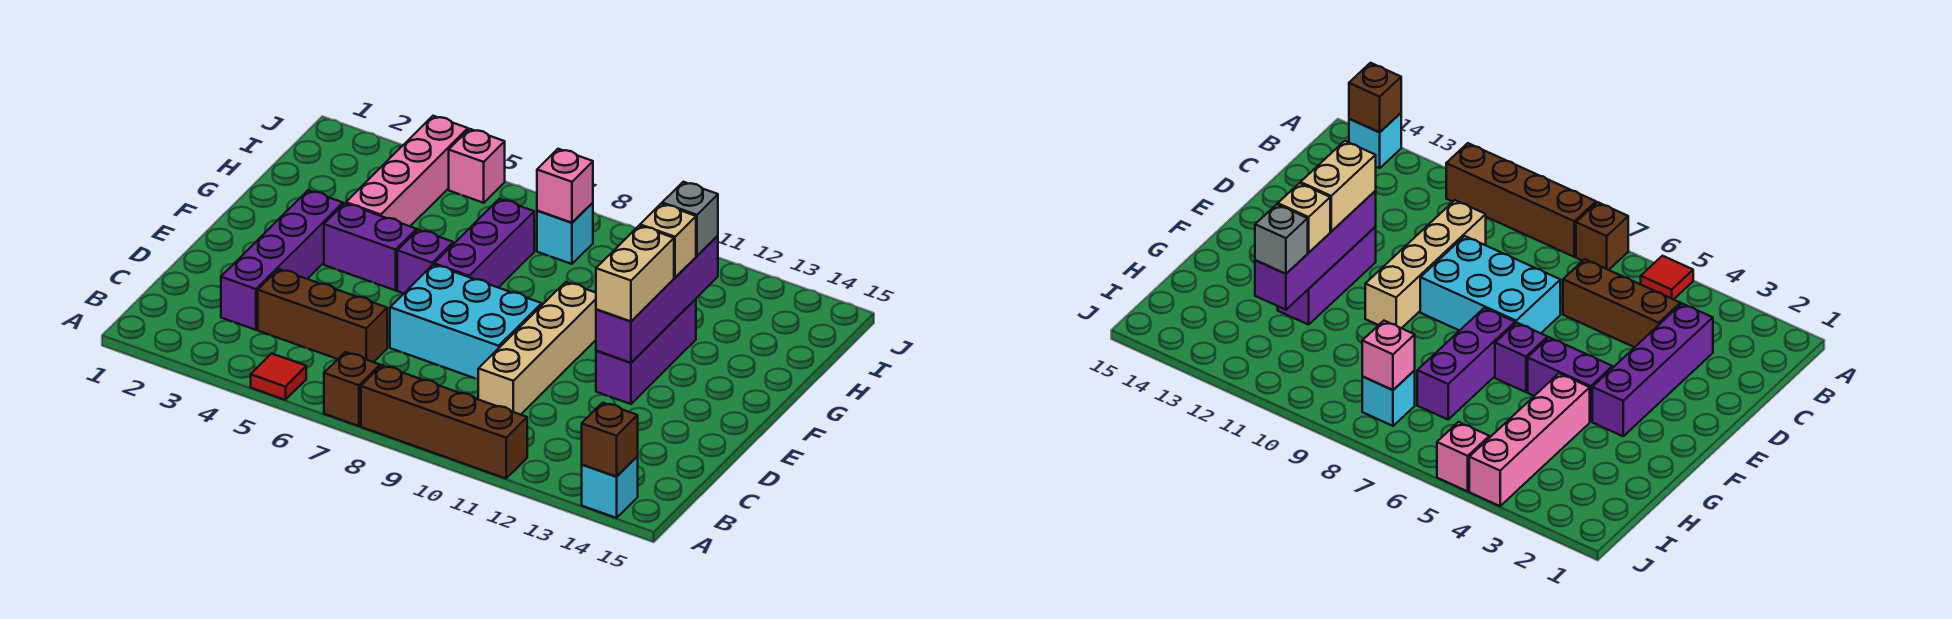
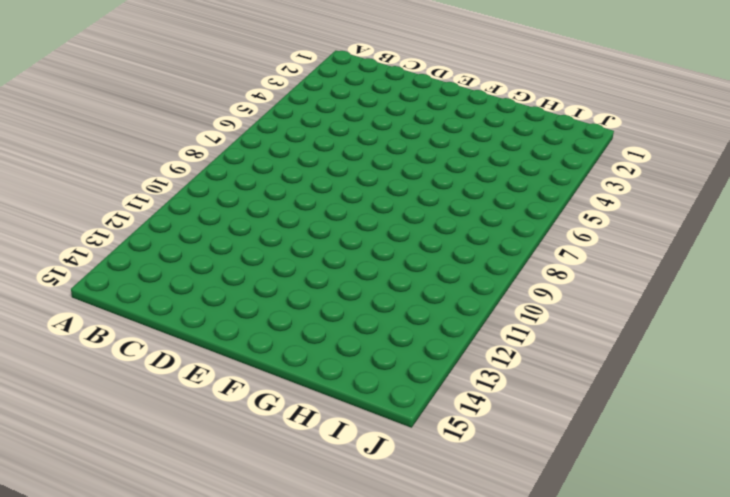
none -> red 1x1 tile [251,354,306,400]
none -> brown 1x1 brick [324,352,380,426]
none -> brown 1x4 brick [361,365,527,478]

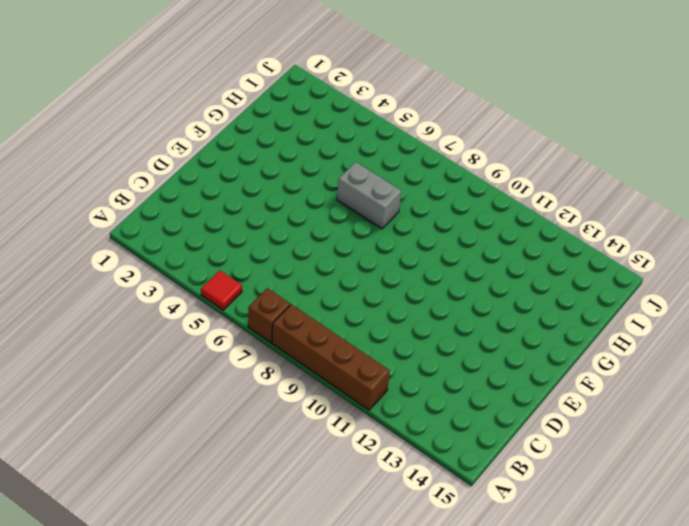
grey 1x2 brick [337,162,401,229] -> purple 1x3 brick [434,199,534,288]
none -> cyan 1x1 brick [582,457,638,518]
none -> purple 1x4 brick [221,190,343,330]
none -> brown 1x3 brick [258,269,387,362]

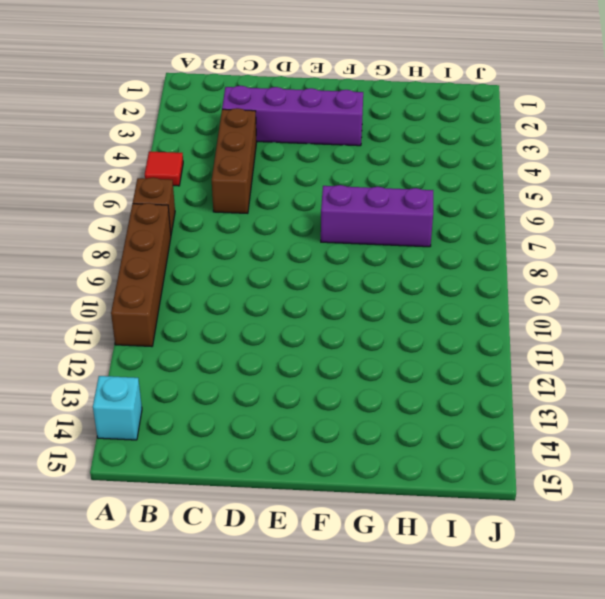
none -> tan 1x4 brick [478,282,596,415]
none -> cyan 2x3 brick [390,265,542,379]
none -> purple 1x3 brick [596,299,696,404]

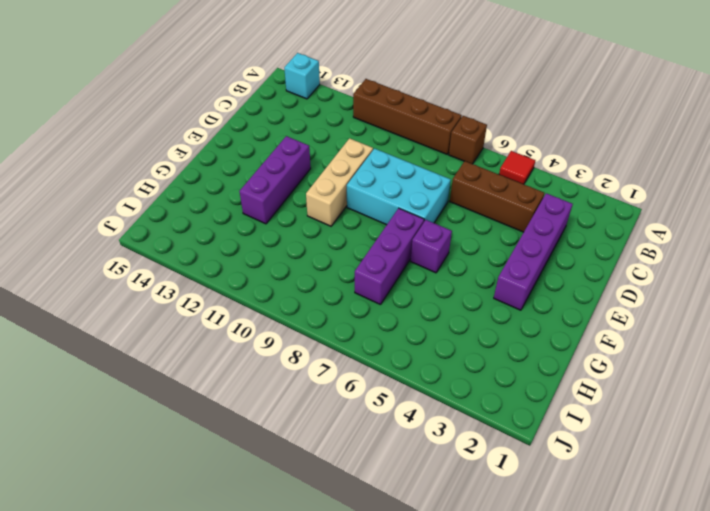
tan 1x3 brick [306,138,373,226] -> tan 1x4 brick [478,282,596,415]
none -> purple 1x2 brick [324,203,417,290]
none -> pink 1x4 brick [346,116,468,226]
none -> cyan 1x1 brick [537,203,593,264]

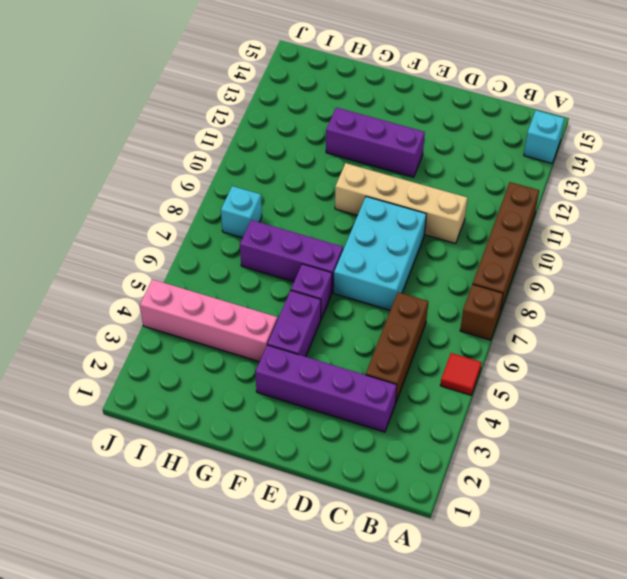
none -> pink 1x1 brick [449,129,505,203]
none -> brown 1x1 brick [582,403,638,477]
none -> purple 1x4 brick [596,236,718,363]

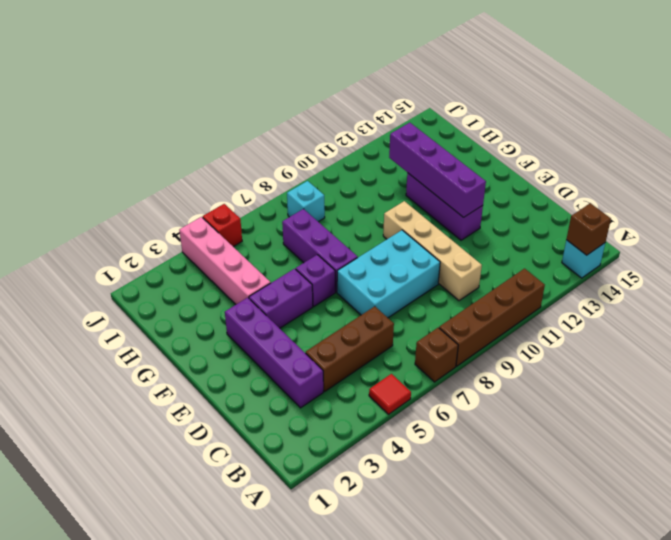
red 1x1 brick [203,204,242,247] -> pink 1x1 brick [449,129,505,203]
none -> pink 1x1 brick [537,149,593,223]
none -> tan 1x2 brick [596,226,674,322]
none -> tan 1x1 brick [640,204,696,278]

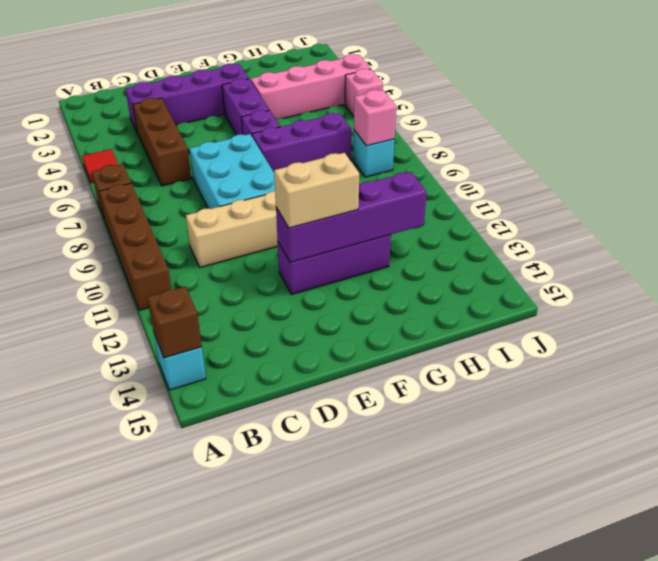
none -> tan 1x1 brick [640,204,696,278]
none -> grey 1x1 brick [662,182,718,256]

